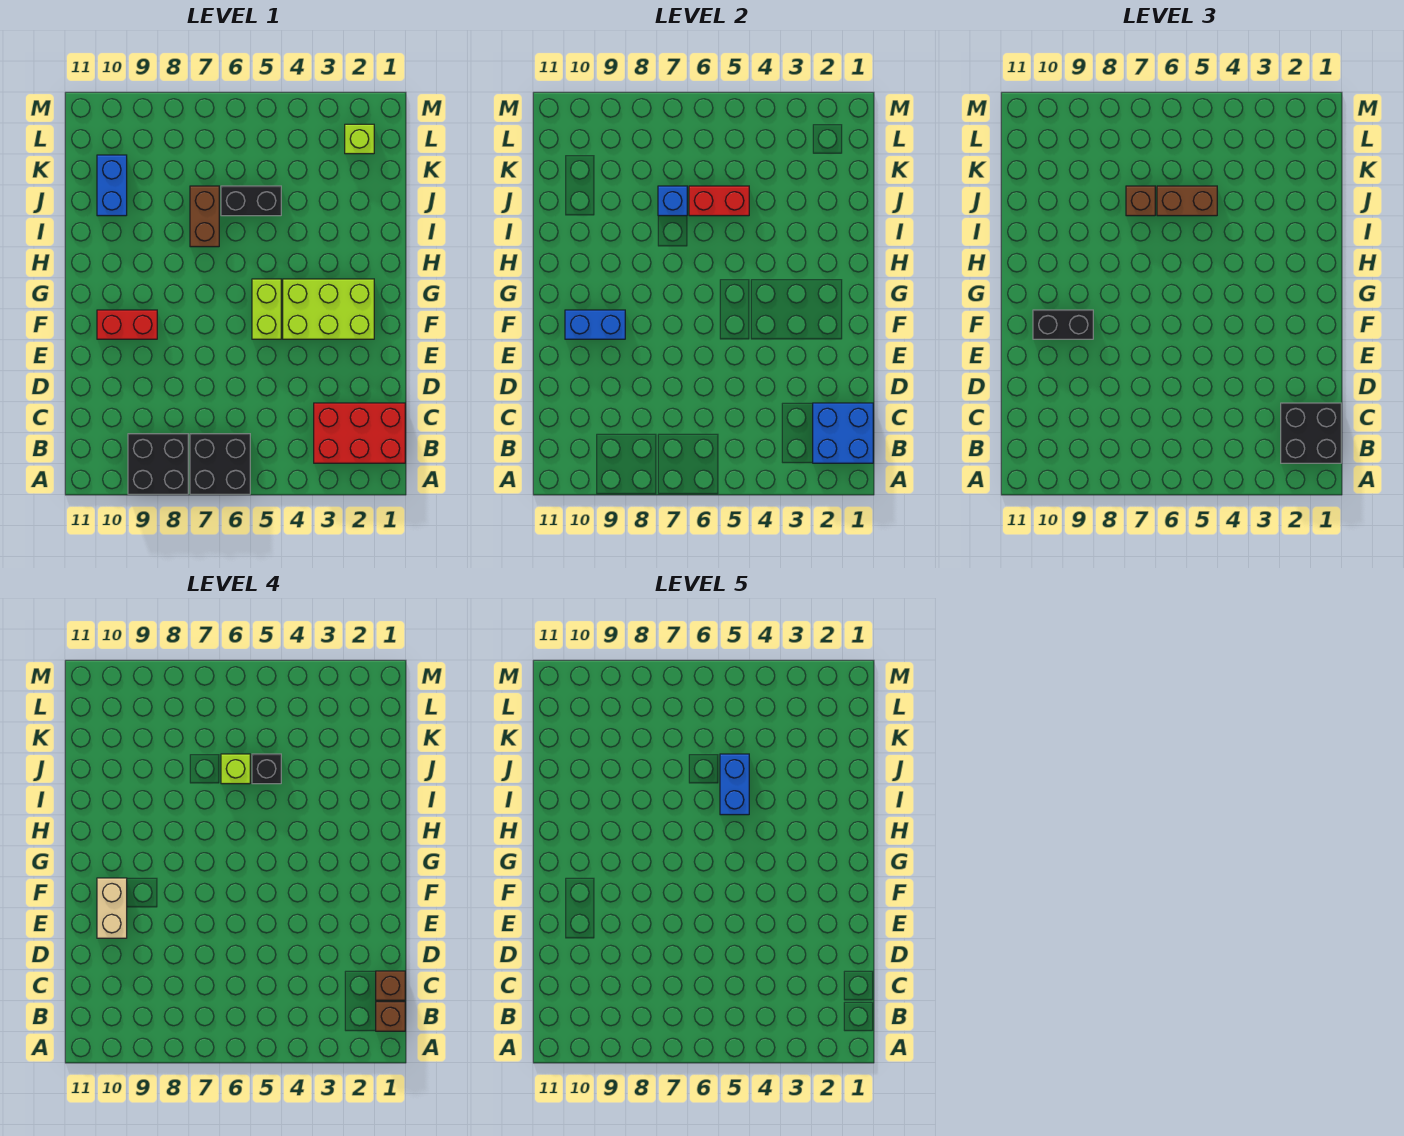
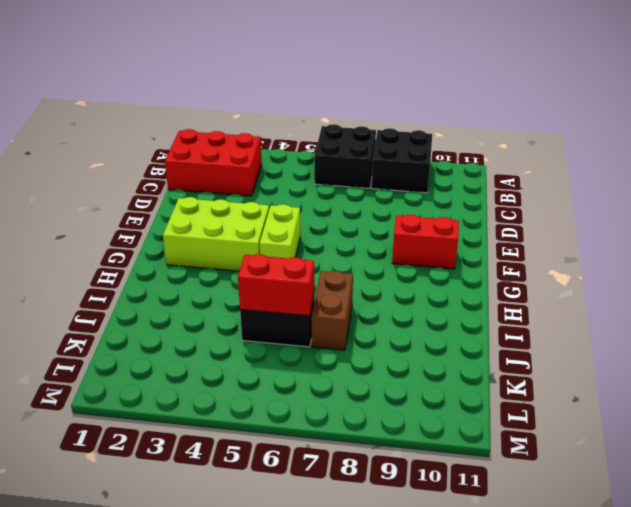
none -> blue 1x2 brick [97,155,127,216]
none -> lime 1x1 brick [345,124,374,154]
none -> blue 2x2 brick [813,403,873,463]

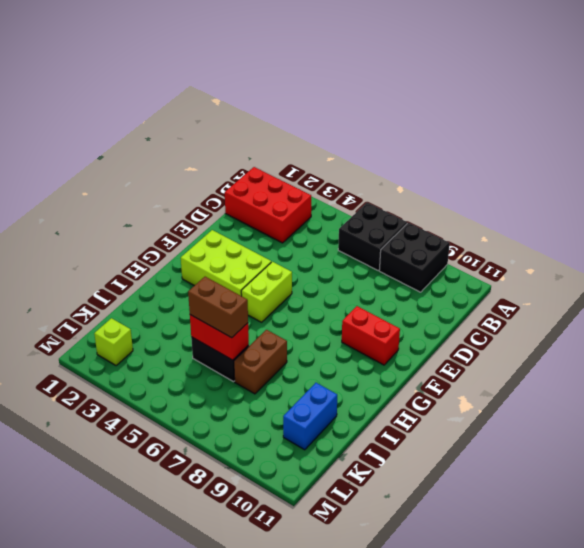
none -> blue 2x2 brick [813,403,873,463]
none -> blue 1x2 brick [565,310,625,339]
none -> blue 1x1 brick [658,186,687,216]

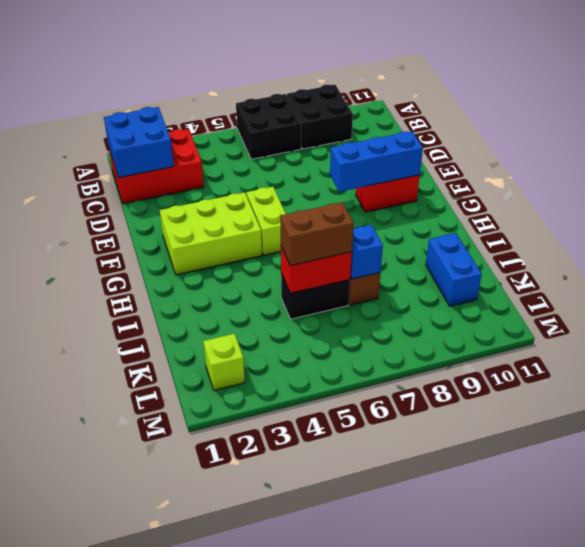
blue 1x3 brick [330,131,423,192] -> blue 1x2 brick [565,310,625,339]
none -> black 2x2 brick [1281,403,1341,463]
none -> black 1x2 brick [1033,310,1093,339]
none -> brown 1x1 brick [1126,186,1155,216]

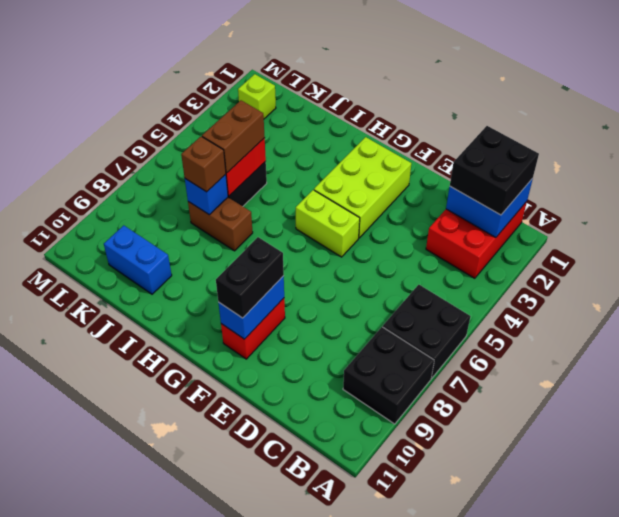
none -> brown 1x1 brick [376,1002,405,1031]
none -> brown 1x1 brick [376,971,405,1000]
none -> tan 1x2 brick [97,878,127,938]

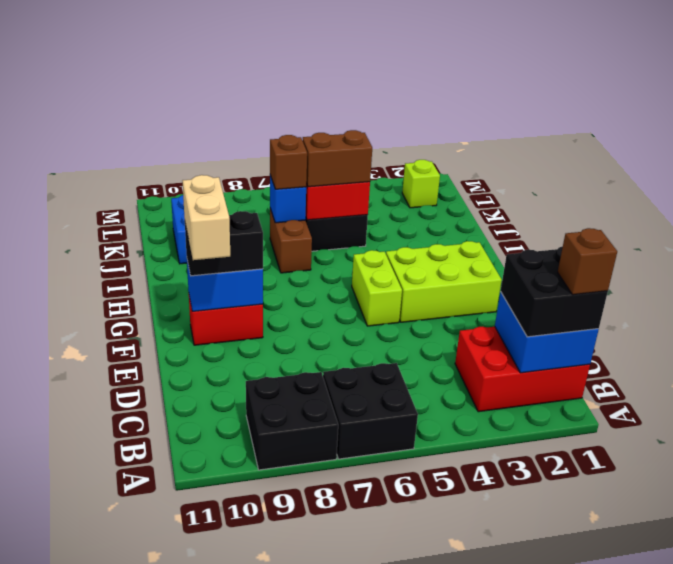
none -> brown 1x1 brick [376,971,405,1000]
none -> black 1x1 brick [252,754,281,784]
none -> lime 1x1 brick [221,754,250,784]

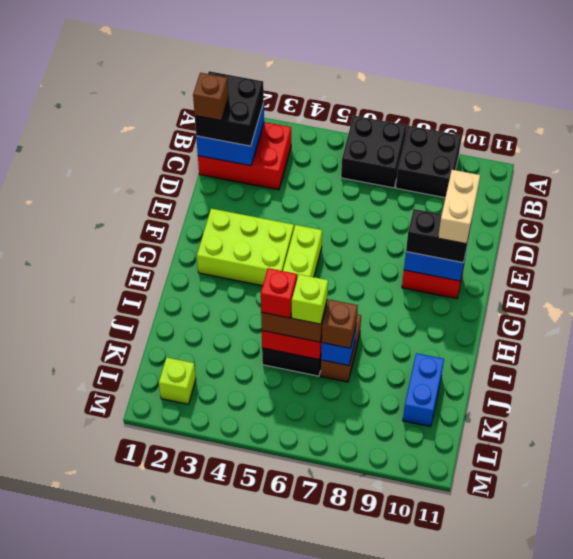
red 1x1 brick [261,268,297,318] -> black 1x1 brick [252,754,281,784]
none -> brown 1x1 brick [376,1002,405,1031]
none -> blue 1x2 brick [720,754,749,815]

